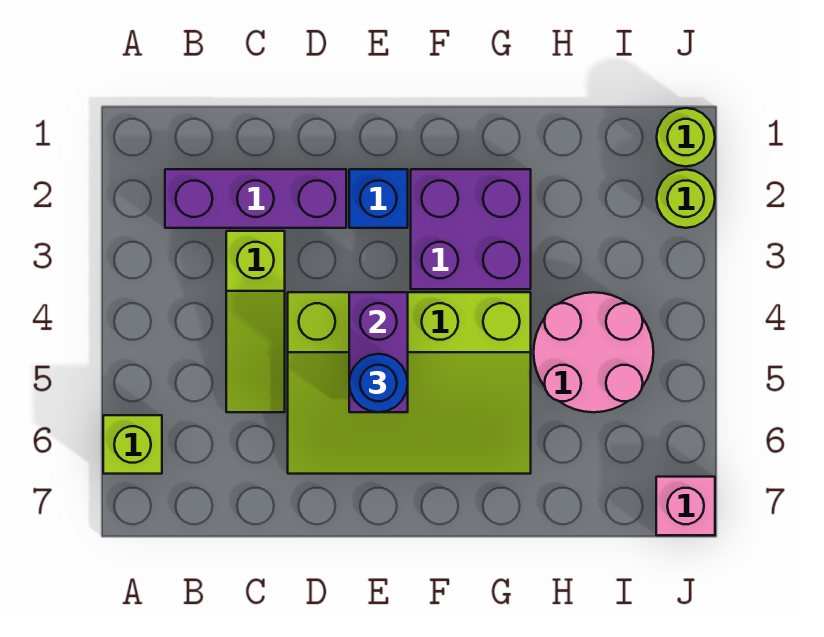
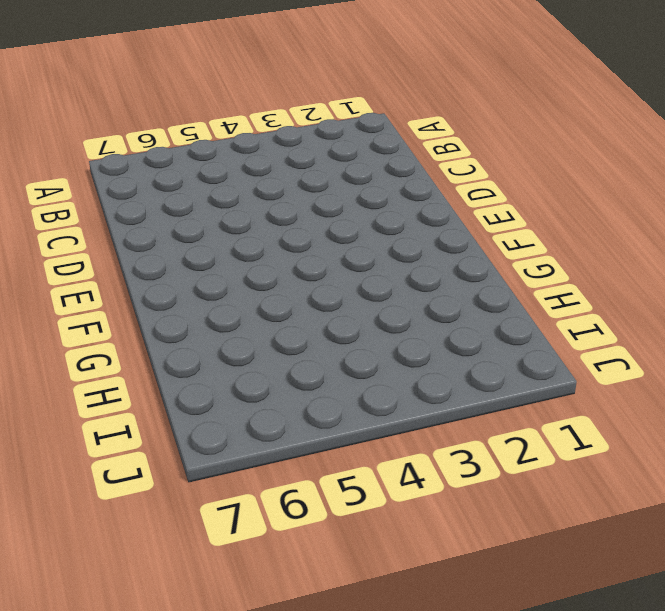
none -> lime 1x1 brick [103,415,162,474]
none -> purple 1x3 brick [165,169,346,228]
none -> lime 1x3 slope [226,231,285,412]

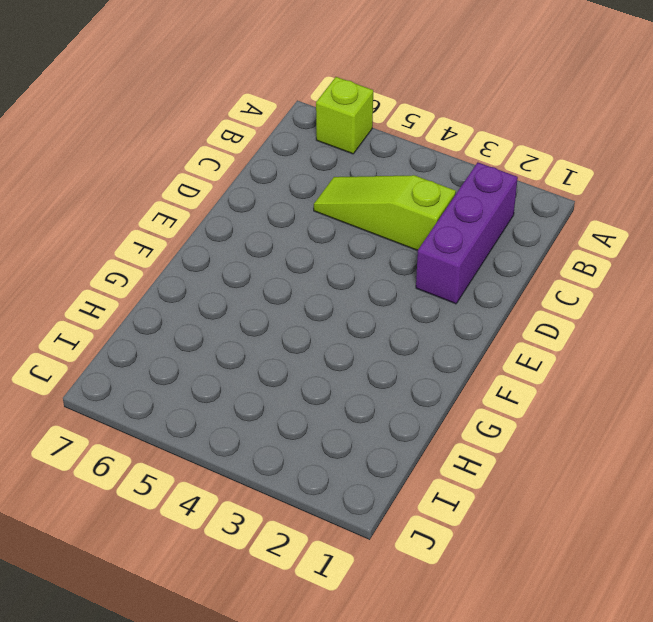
none -> lime 3x4 slope [288,292,531,474]
none -> blue 1x1 brick [349,169,408,228]
none -> purple 2x2 brick [411,169,531,289]

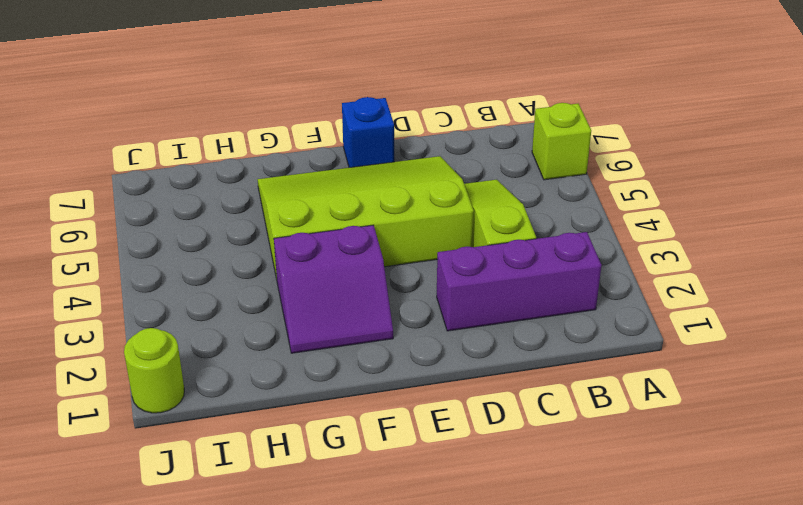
blue 1x1 brick [342,97,394,168] -> blue 1x1 brick moved to [349,169,408,228]
purple 2x2 slope [274,225,393,353] -> purple 2x2 brick [411,169,531,289]
none -> pink 2x2 round brick [534,292,654,412]
none -> lime 1x1 round brick [657,170,715,228]
none -> pink 1x1 brick [656,477,715,535]

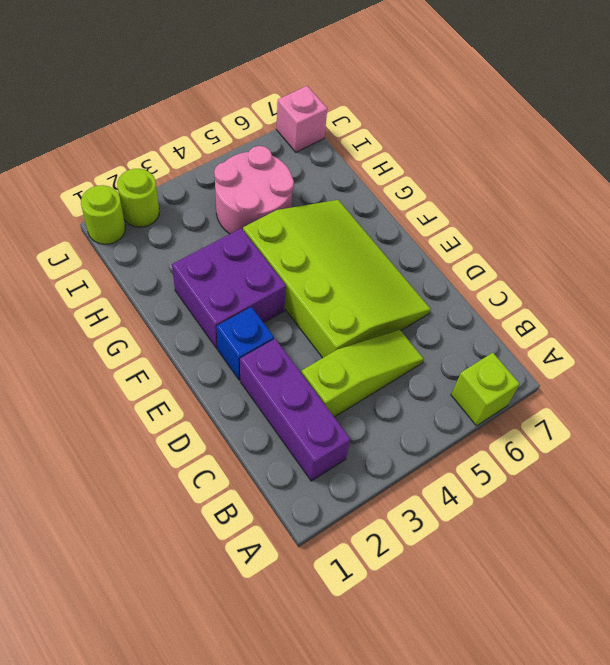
none -> purple 1x2 brick [349,292,408,412]
none -> blue 1x1 round brick [349,354,408,412]

